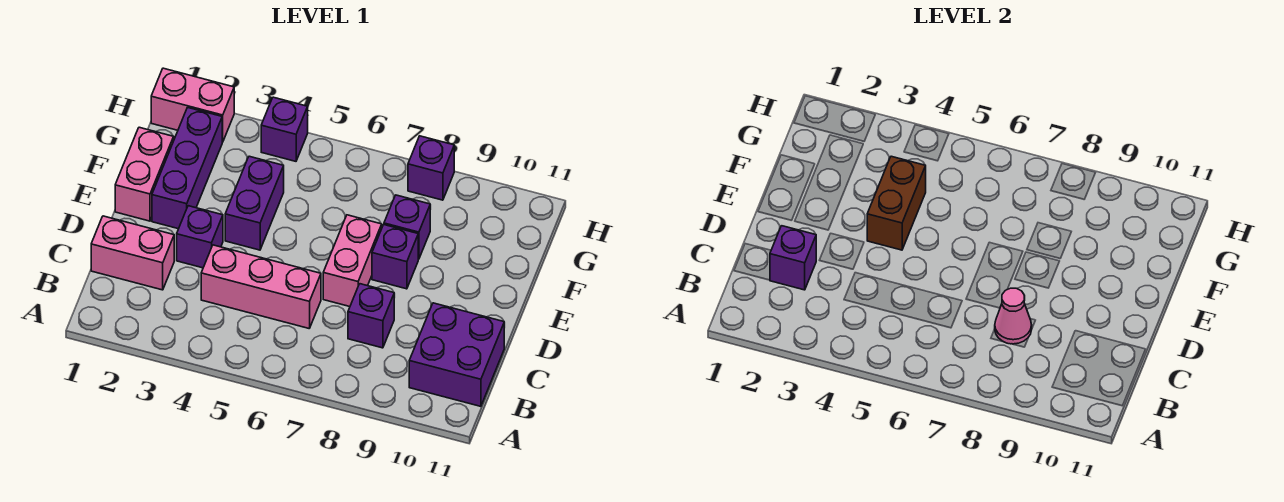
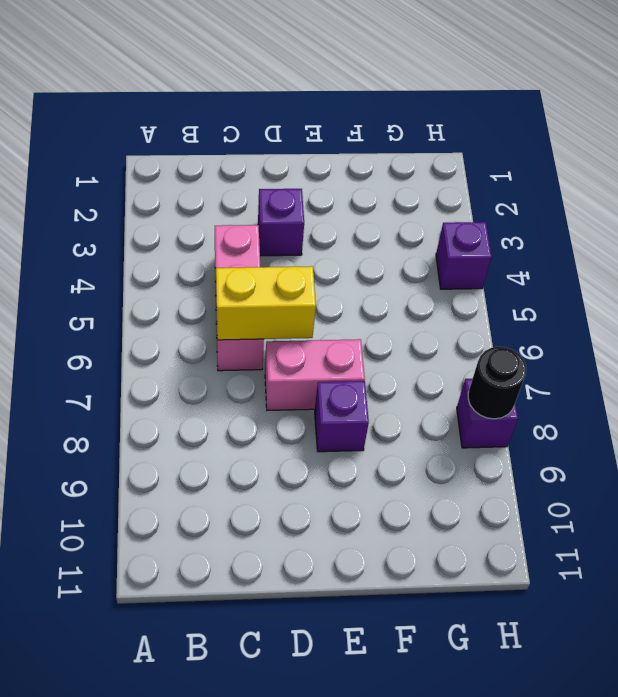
yellow 1x2 brick [216,266,316,340] -> none
black 1x1 round brick [468,347,526,419] -> none
none -> purple 2x2 brick [409,303,504,406]
none -> pink 1x2 brick [91,216,174,290]
none -> purple 1x1 brick [348,284,394,348]

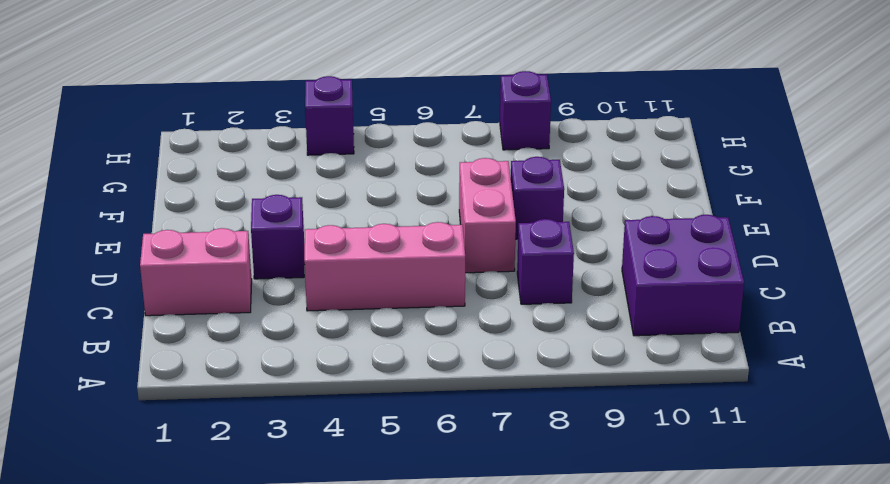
none -> pink 1x2 brick [115,127,174,221]
none -> purple 1x3 brick [152,107,222,229]
none -> purple 1x2 brick [225,156,284,250]

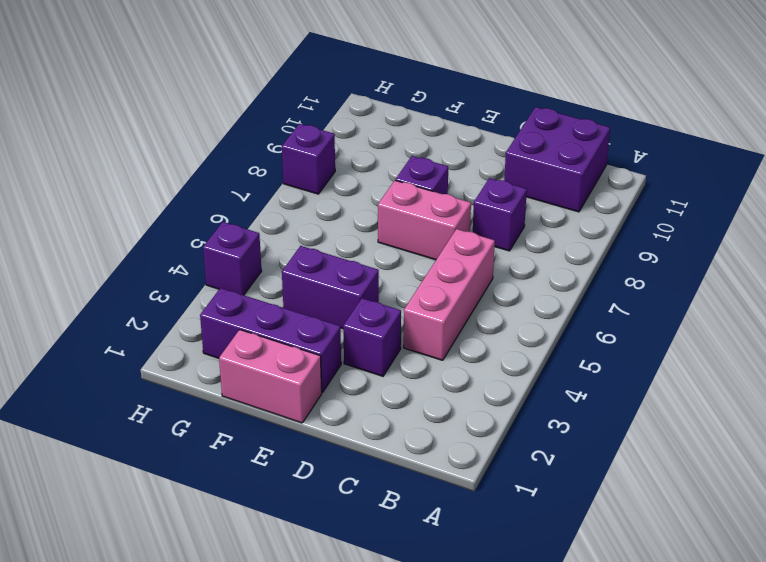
none -> pink 1x2 brick [91,216,174,290]
none -> purple 1x1 brick [384,195,430,259]
none -> pink 1x2 brick [151,68,234,142]

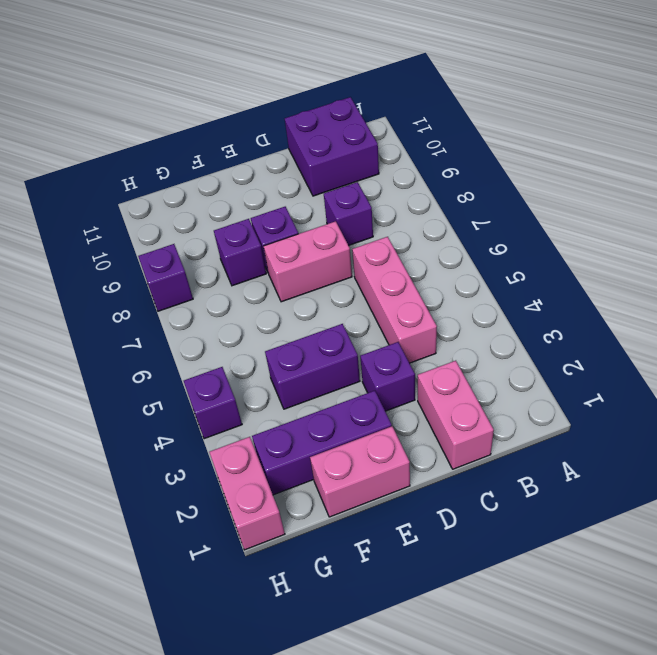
none -> purple 1x1 brick [770,226,816,290]
none -> pink 1x1 cone [995,288,1032,344]
none -> brown 1x2 brick [867,156,926,250]

